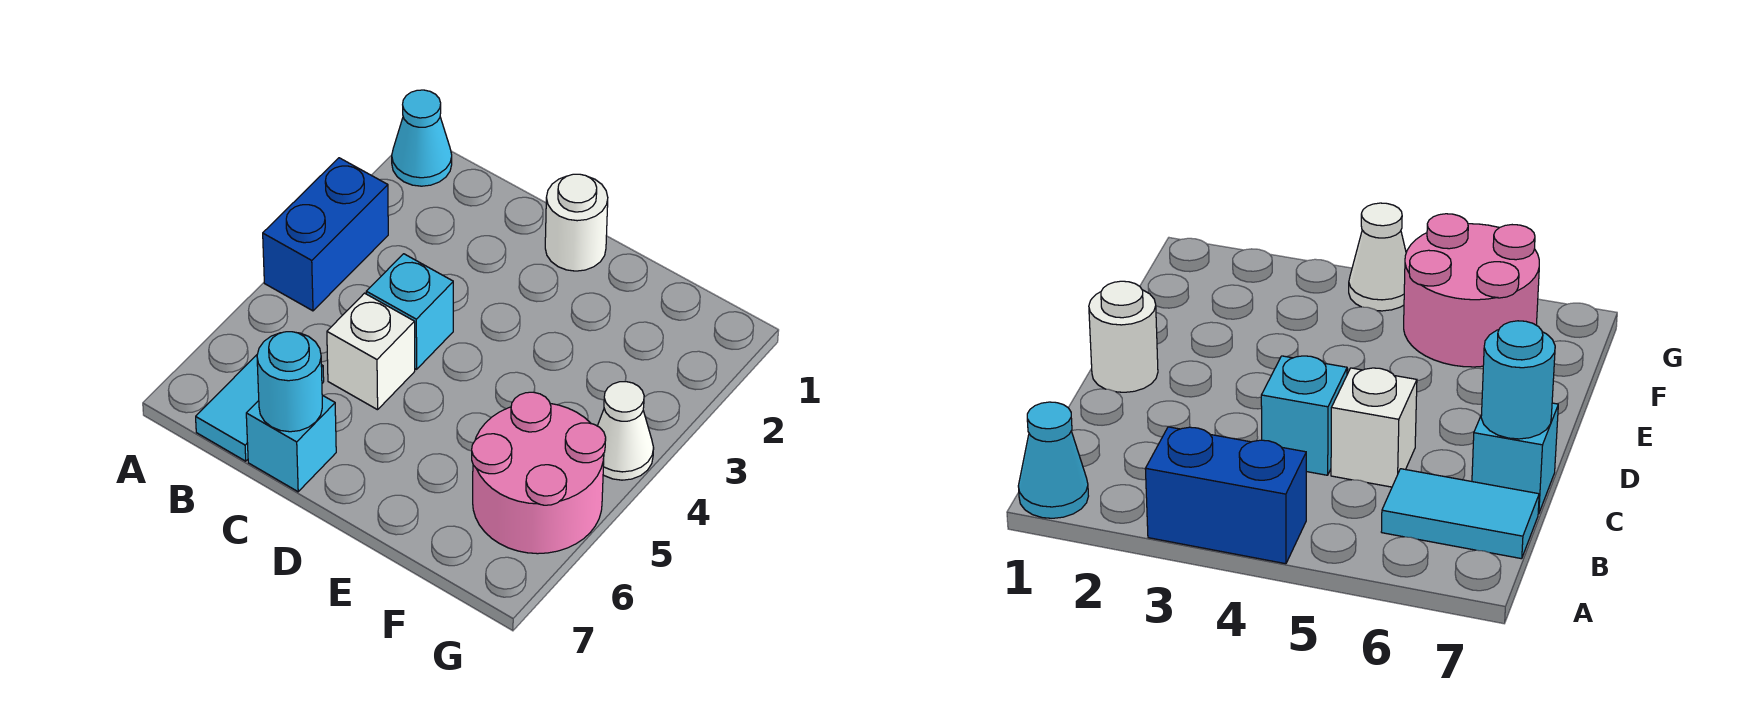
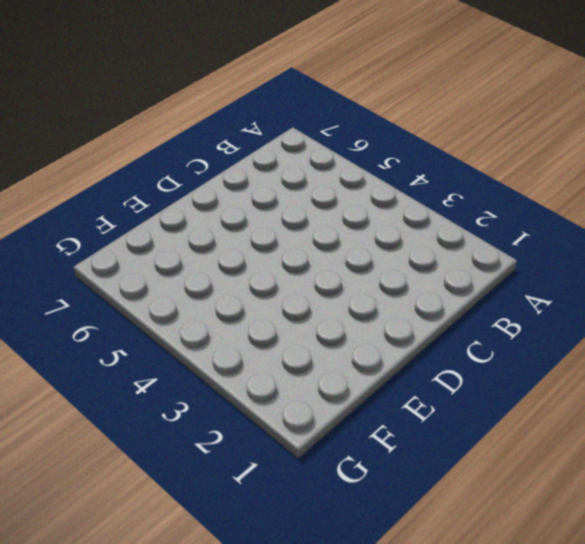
none -> cyan 1x1 cone [392,90,452,186]
none -> blue 1x2 brick [263,158,388,311]

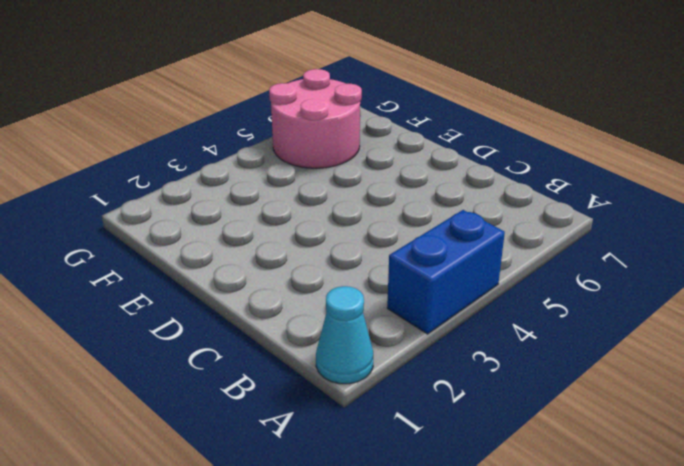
none -> cyan 1x2 tile [196,355,324,461]
none -> cyan 1x1 brick [366,254,453,369]

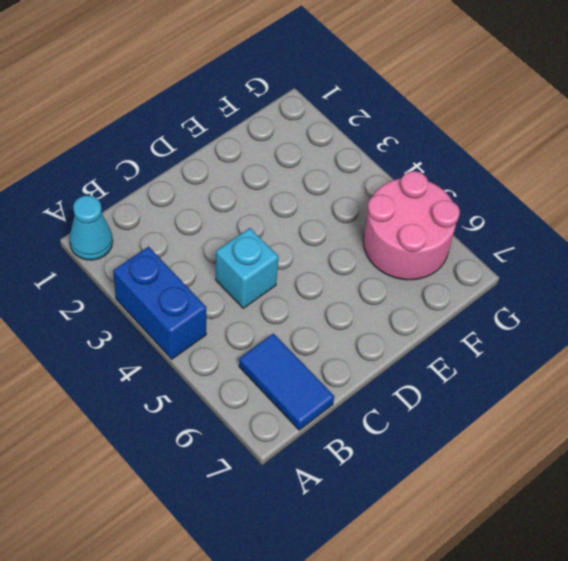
blue 1x2 tile [239,334,334,430] -> cyan 1x2 tile [196,355,324,461]
none -> white 1x1 brick [327,293,415,410]
none -> cyan 1x1 brick [246,395,336,492]

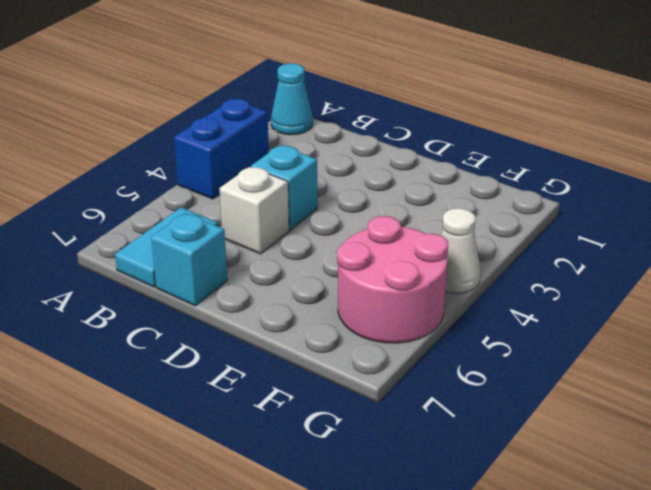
none -> white 1x1 round brick [545,174,608,271]
none -> cyan 1x1 round brick [257,332,322,432]

